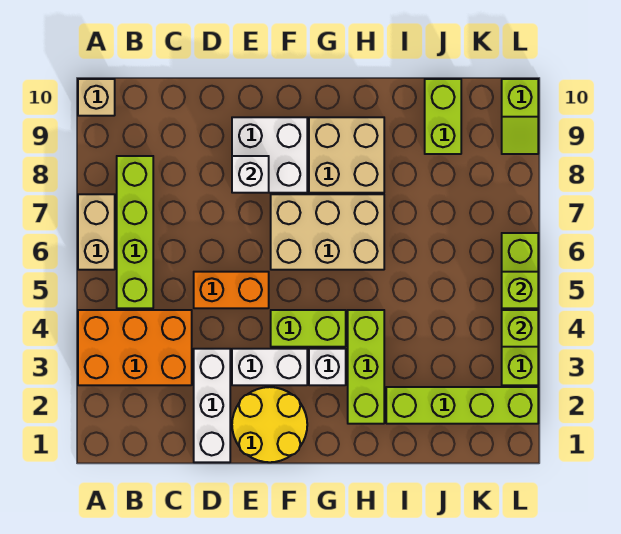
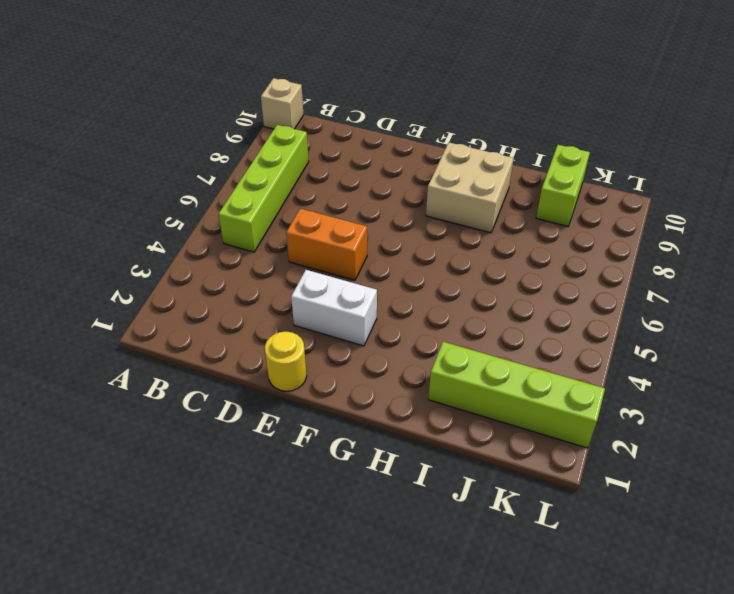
yellow 1x1 round brick [265,332,307,391] -> yellow 2x2 round brick [232,387,307,462]
none -> orange 2x3 brick [78,310,192,385]
none -> tan 1x2 brick [78,194,115,270]
none -> white 1x3 brick [194,349,230,462]

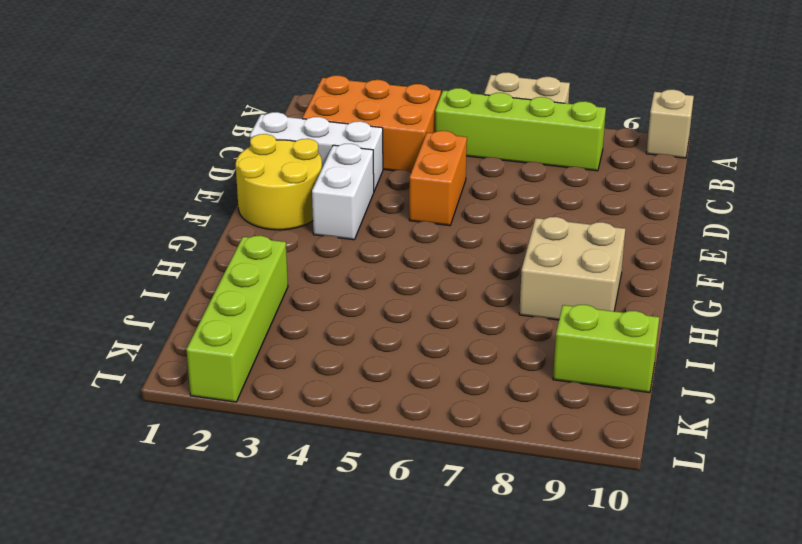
orange 2x3 brick [302,76,441,173] -> orange 2x3 brick turned to [78,310,192,385]
none -> white 2x2 brick [232,117,307,193]
none -> lime 1x2 brick [271,310,346,347]
none -> tan 2x3 brick [271,194,384,270]

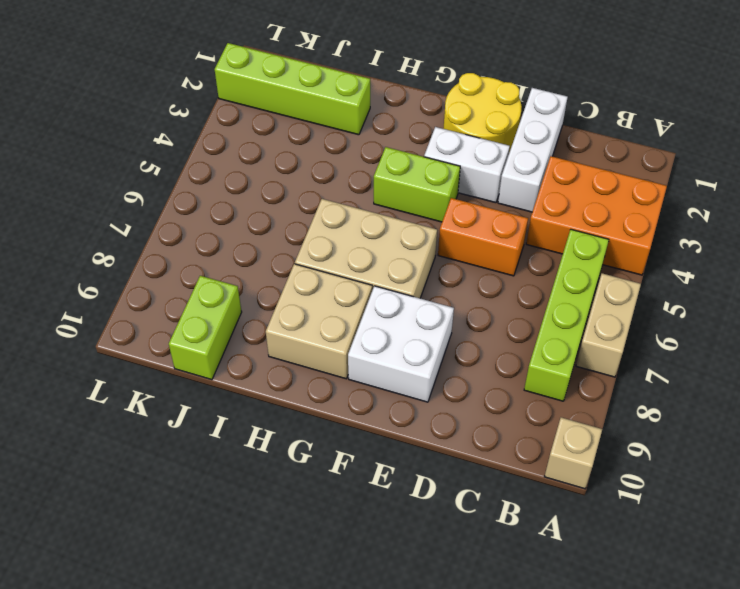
none -> white 1x1 brick [309,349,346,385]
none -> lime 1x3 brick [348,310,384,424]
none -> lime 1x4 brick [502,233,538,385]

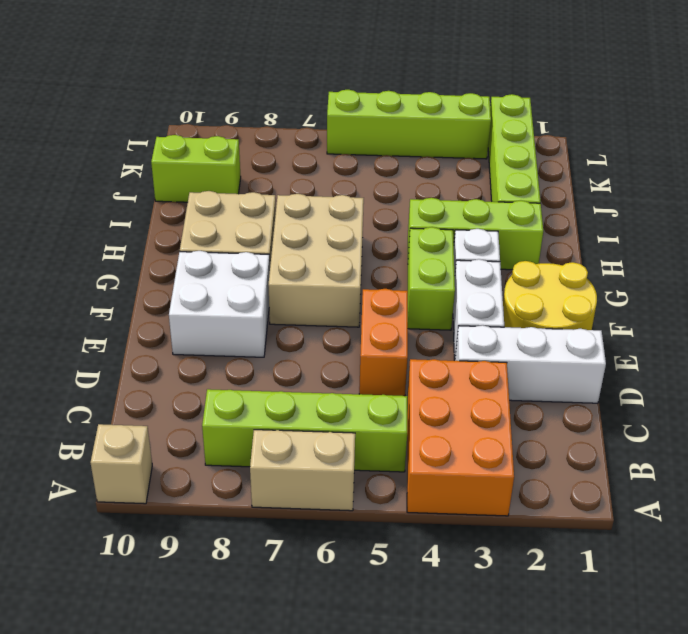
none -> lime 1x2 slope [502,79,538,154]
none -> white 1x1 brick [232,156,269,193]
none -> lime 1x1 brick [502,310,538,347]

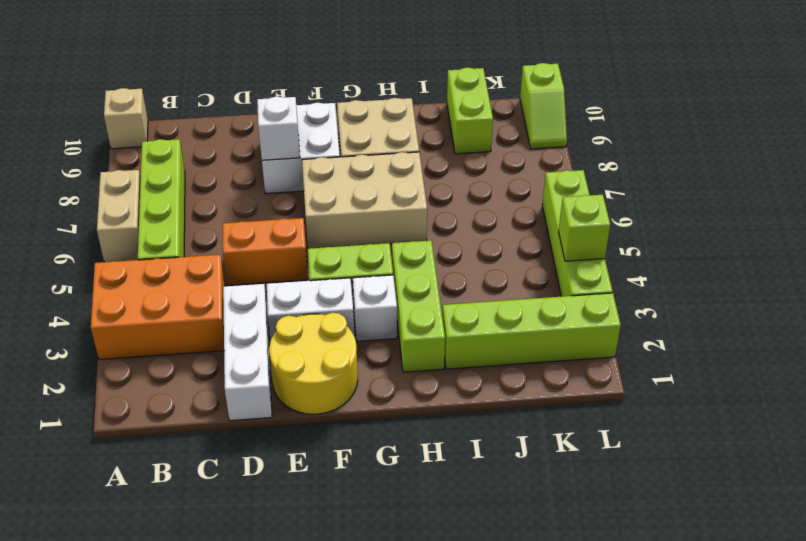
none -> lime 1x1 brick [502,272,538,308]

